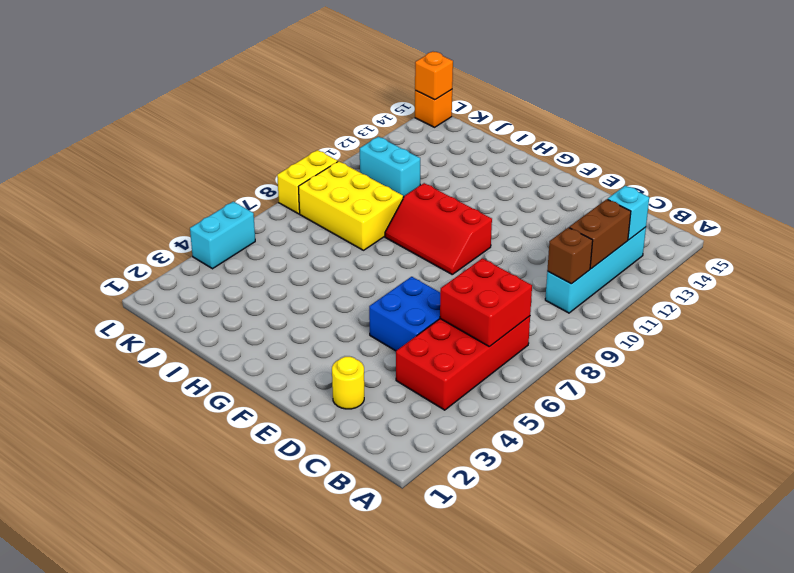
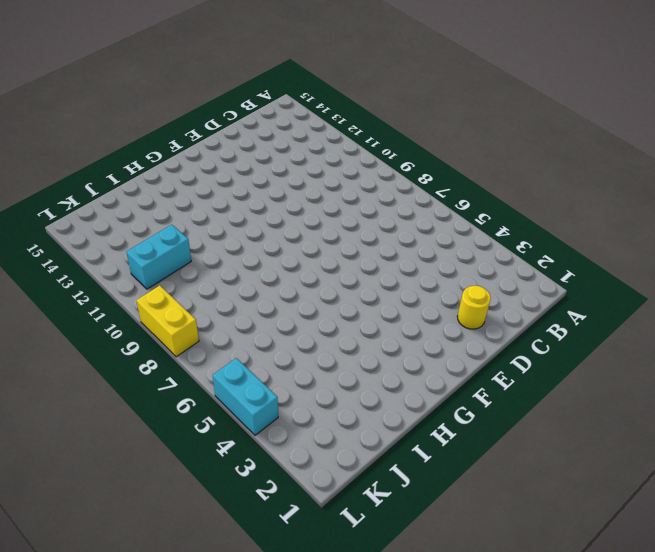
none -> red 2x4 brick [396,316,530,410]
none -> cyan 1x4 brick [545,227,646,313]
none -> blue 2x2 brick [369,277,440,351]

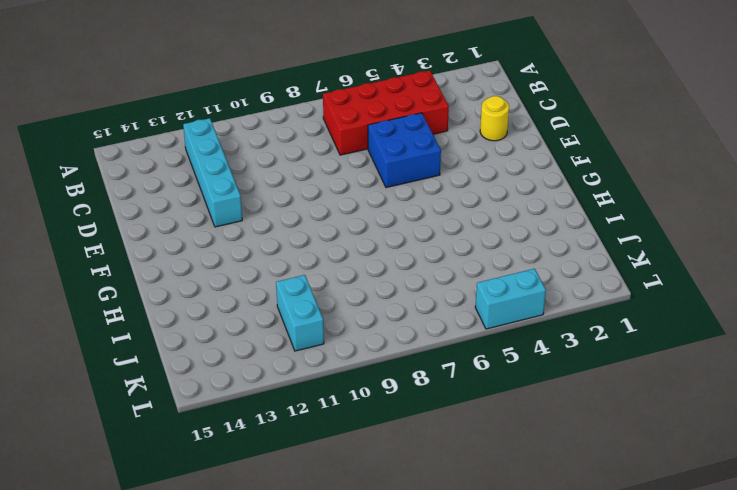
cyan 1x4 brick [183,118,242,227] -> cyan 1x4 brick turned to [545,227,646,313]
none -> red 2x3 slope [385,183,492,274]
none -> yellow 2x3 brick [298,161,403,250]
none -> yellow 1x2 brick [277,150,338,214]

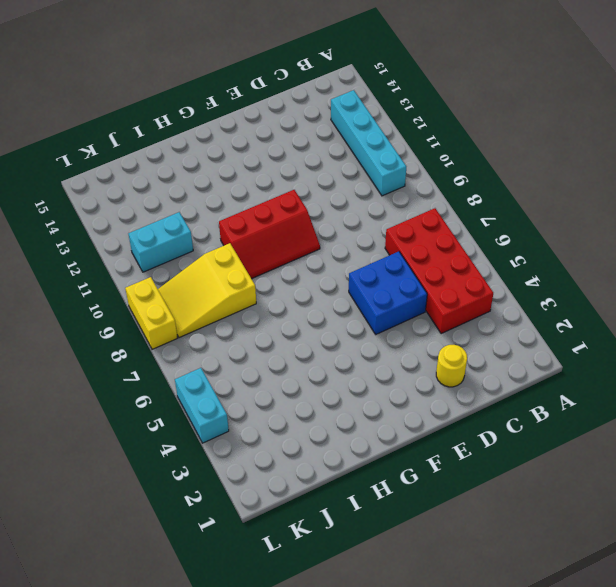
yellow 2x3 slope [158,243,256,338] -> yellow 2x3 brick [298,161,403,250]
none -> orange 1x1 brick [415,90,452,127]
none -> red 2x2 brick [440,258,532,347]
none -> brown 1x1 brick [547,227,593,284]

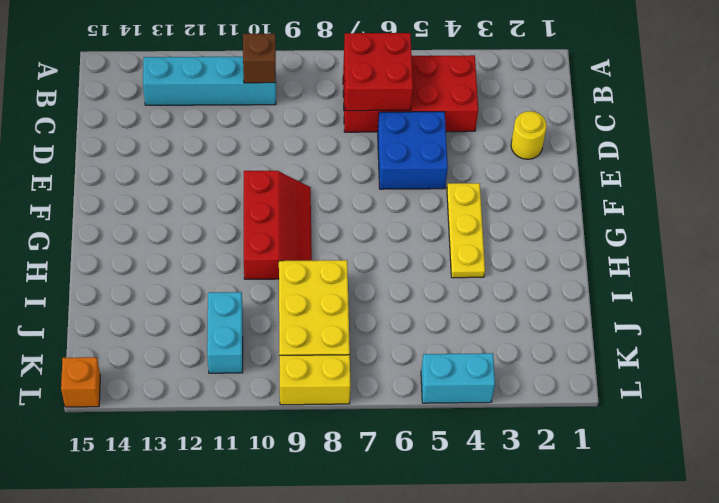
yellow 1x3 plate [447,183,485,278] -> none
none -> brown 1x2 brick [569,199,631,269]
none -> cyan 1x1 brick [608,186,649,240]
none -> orange 1x1 brick [415,52,453,100]

